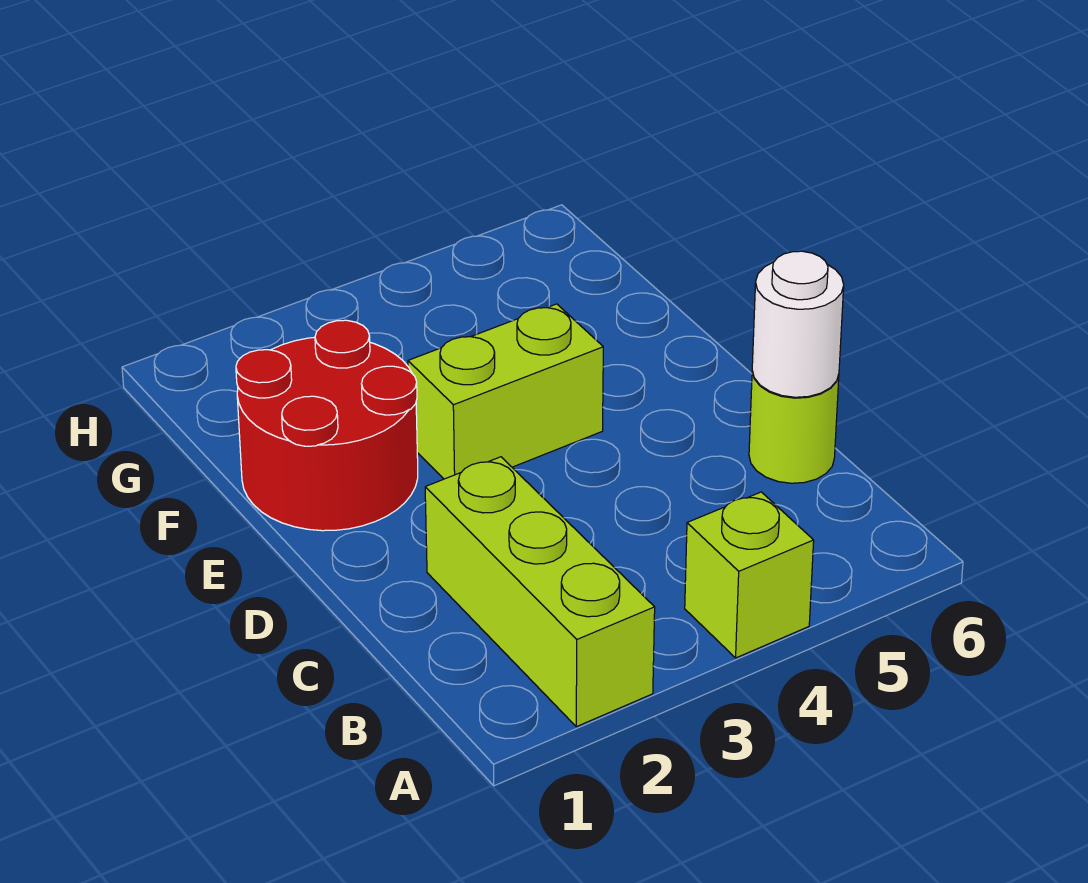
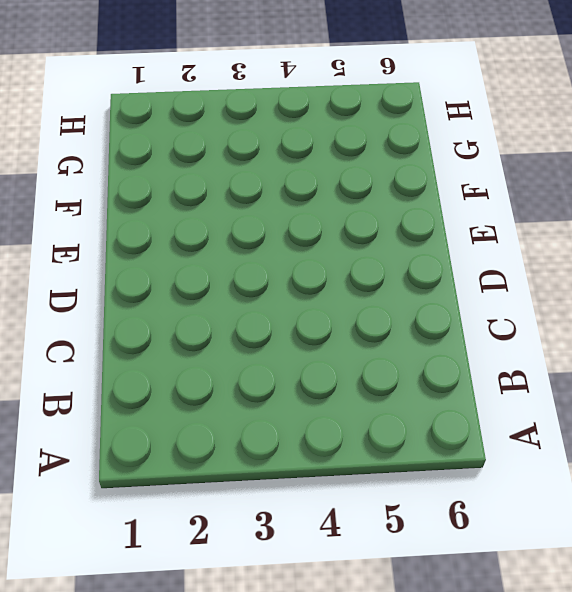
none -> lime 1x3 brick [425,457,655,727]
none -> lime 1x1 brick [685,492,814,658]

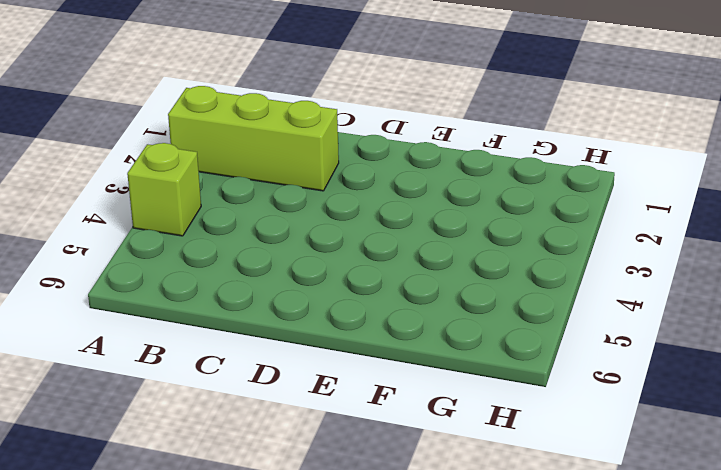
none -> lime 1x1 round brick [749,372,839,483]
none -> red 2x2 round brick [236,320,418,531]

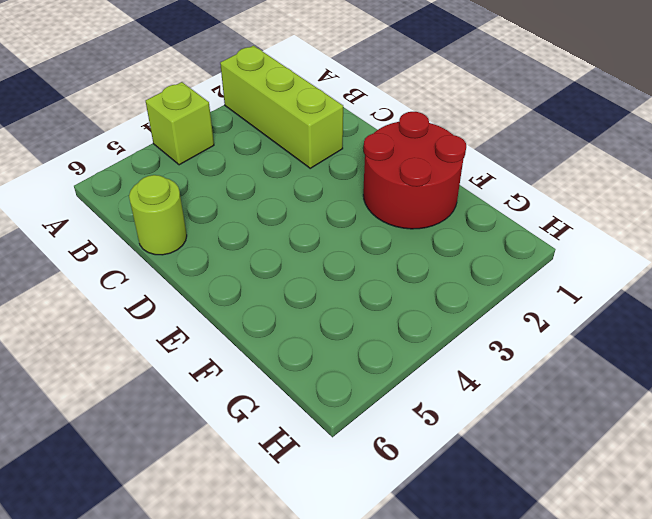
none -> lime 1x2 brick [408,304,603,479]
none -> white 1x1 round brick [752,251,844,397]

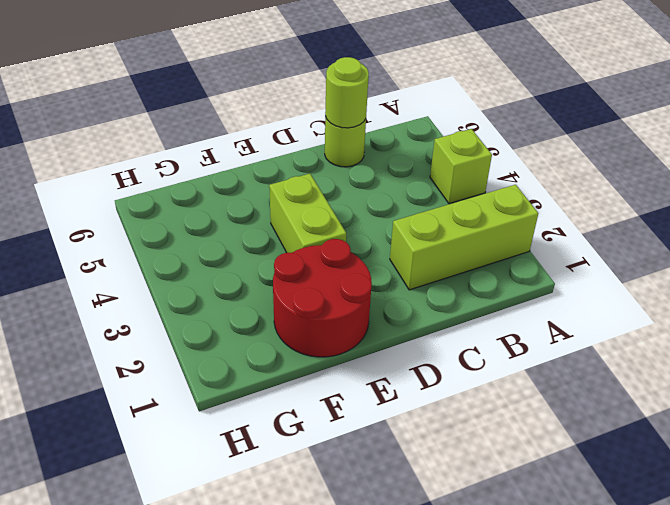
lime 1x1 round brick [325,57,369,128] -> white 1x1 round brick [752,251,844,397]

